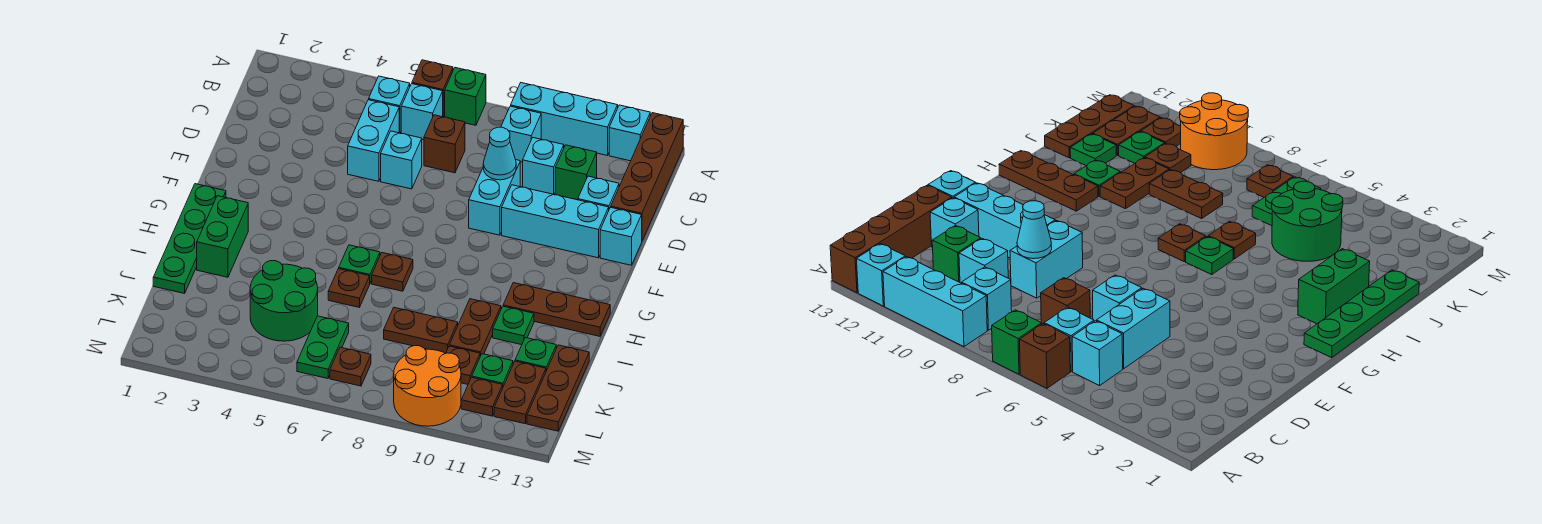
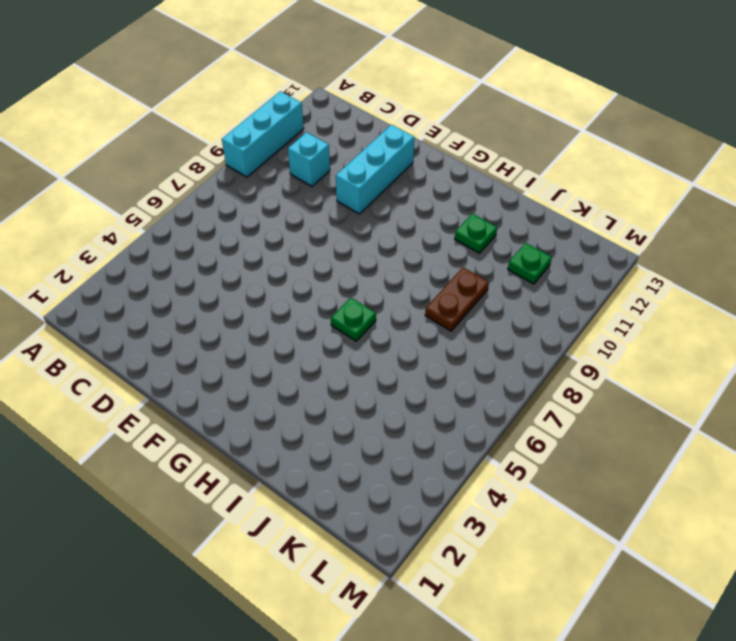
none -> brown 1x1 brick [412,60,453,117]
none -> green 1x1 brick [445,68,486,125]
none -> cyan 1x1 brick [609,105,650,161]
none -> brown 1x4 brick [611,113,683,241]

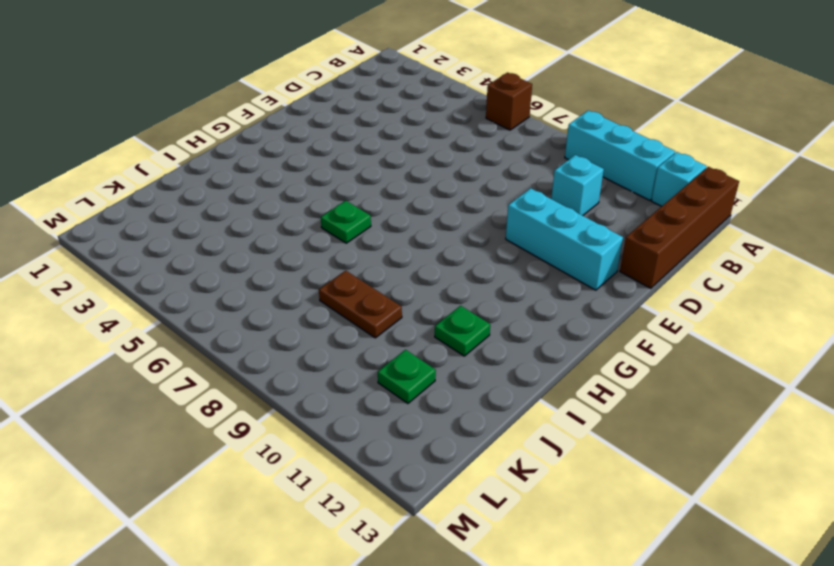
none -> green 1x1 brick [445,68,486,125]
none -> cyan 1x1 brick [369,76,410,133]
none -> cyan 1x1 brick [401,84,443,140]
none -> cyan 1x1 brick [501,106,541,162]

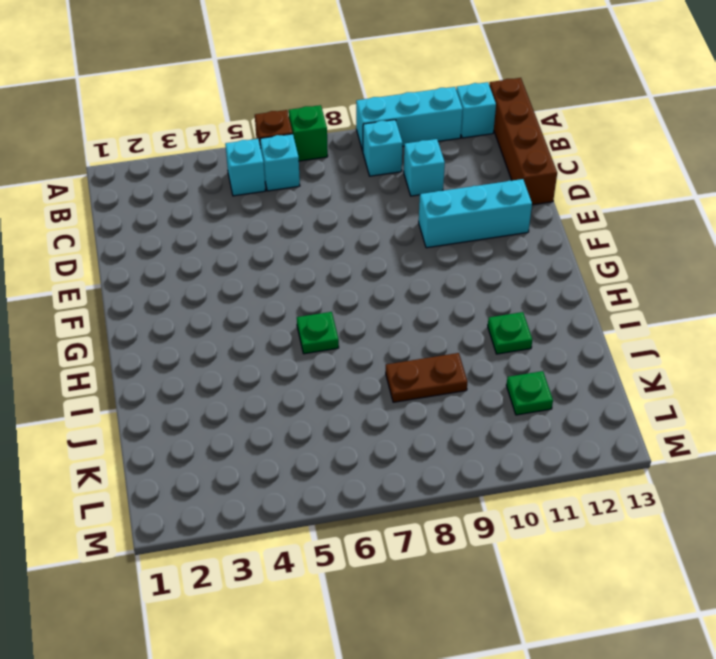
none -> cyan 1x2 brick [348,100,399,181]
none -> brown 1x1 brick [424,115,465,173]
none -> green 1x1 brick [555,145,597,200]
none -> cyan 1x1 brick [381,131,422,189]

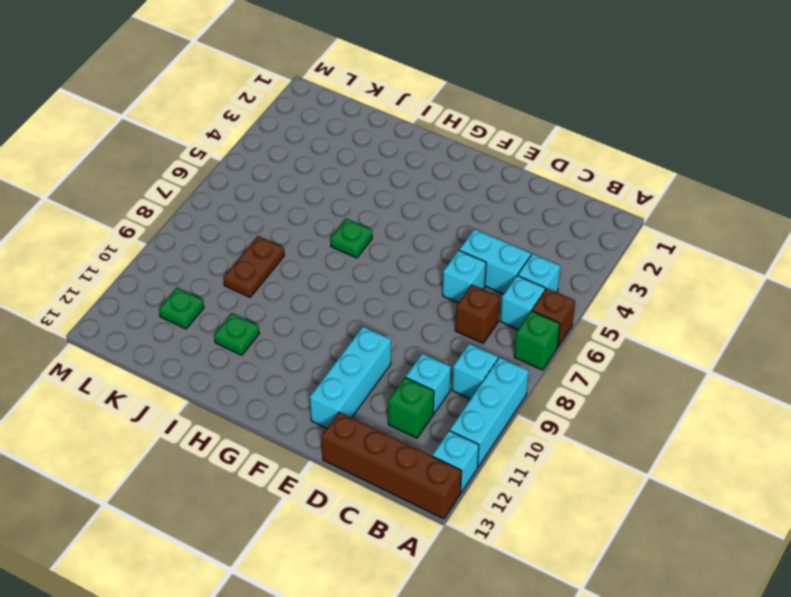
none -> cyan 1x2 brick [469,160,520,235]
none -> cyan 1x1 brick [578,176,619,209]
none -> cyan 1x1 brick [600,207,642,265]
none -> green 1x4 plate [153,184,226,293]

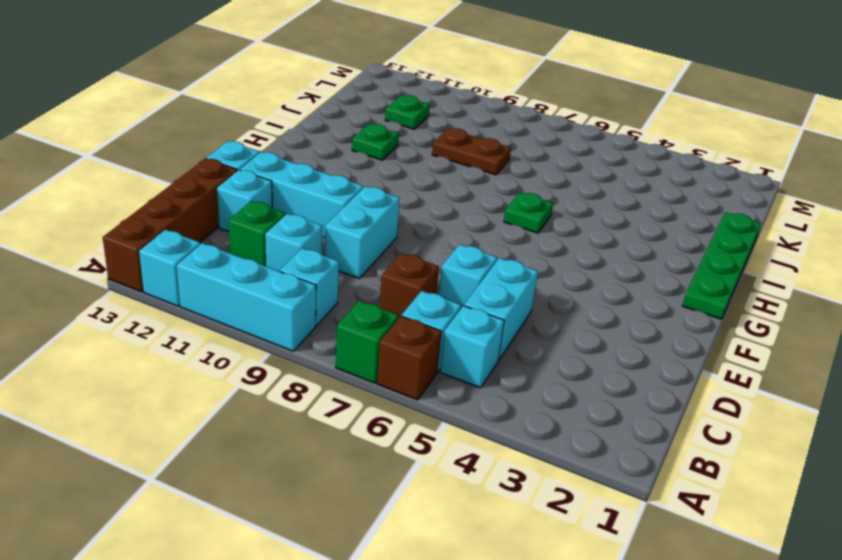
none -> green 1x2 brick [197,196,248,277]
none -> brown 1x1 plate [372,253,413,291]
none -> brown 1x3 plate [503,283,610,336]
none -> brown 1x1 plate [328,269,370,307]

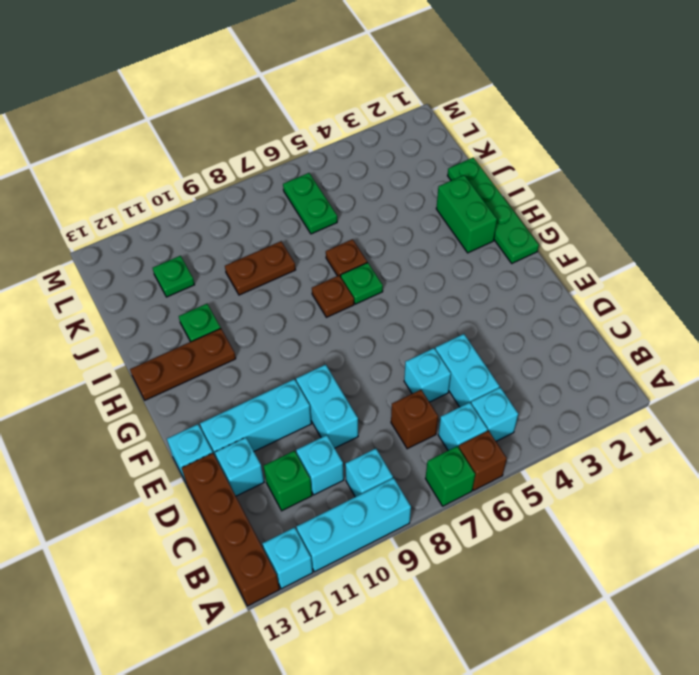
none -> brown 1x2 plate [449,299,501,356]
none -> green 2x2 round brick [250,261,318,341]
none -> green 1x1 plate [515,338,556,371]
none -> brown 1x3 plate [527,345,589,431]

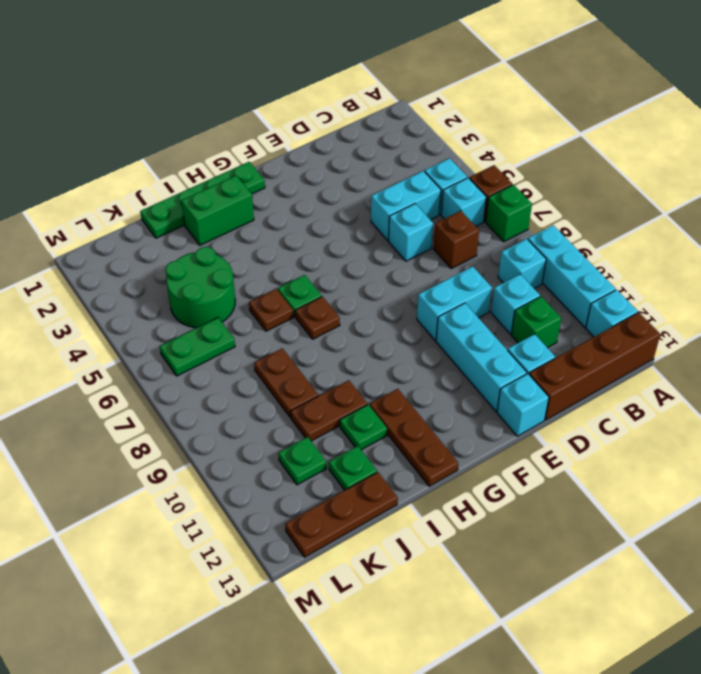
none -> brown 1x1 plate [446,346,480,384]
none -> brown 1x2 plate [494,361,546,424]
none -> brown 1x1 plate [330,347,371,386]
none -> orange 2x2 round brick [394,346,461,426]

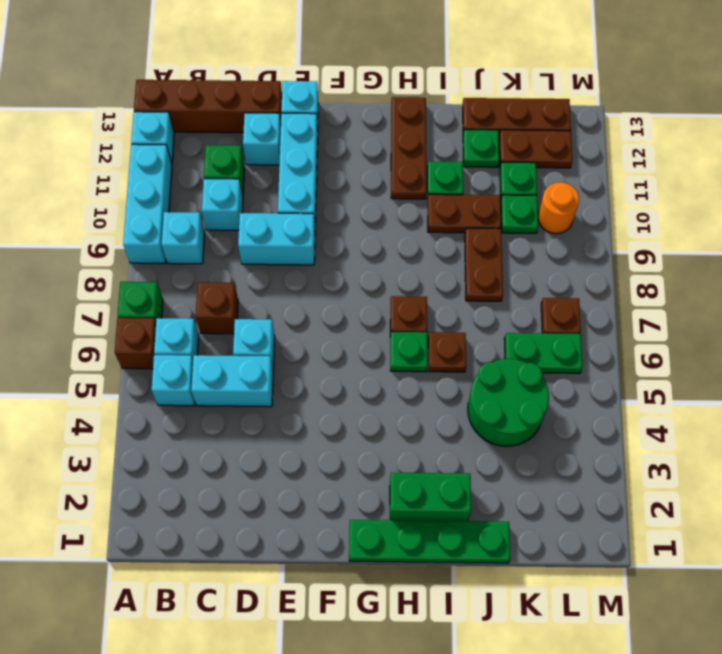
green 1x1 plate [501,195,538,233] -> brown 1x1 plate [446,346,480,384]
orange 1x1 round brick [538,182,579,234] -> orange 2x2 round brick [394,346,461,426]
none -> brown 1x1 plate [461,377,503,416]
none -> cyan 1x1 cone [483,127,516,180]

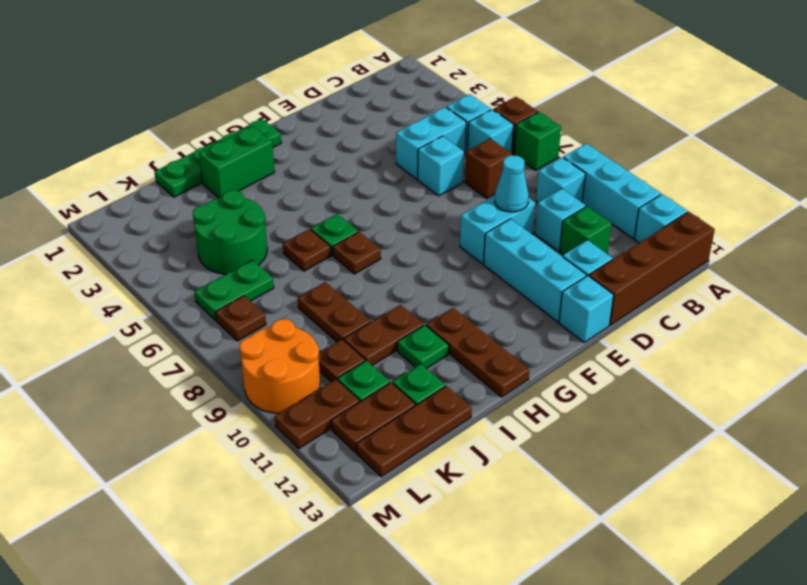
brown 1x2 plate [275,379,360,449] -> brown 1x1 plate [461,377,503,416]

